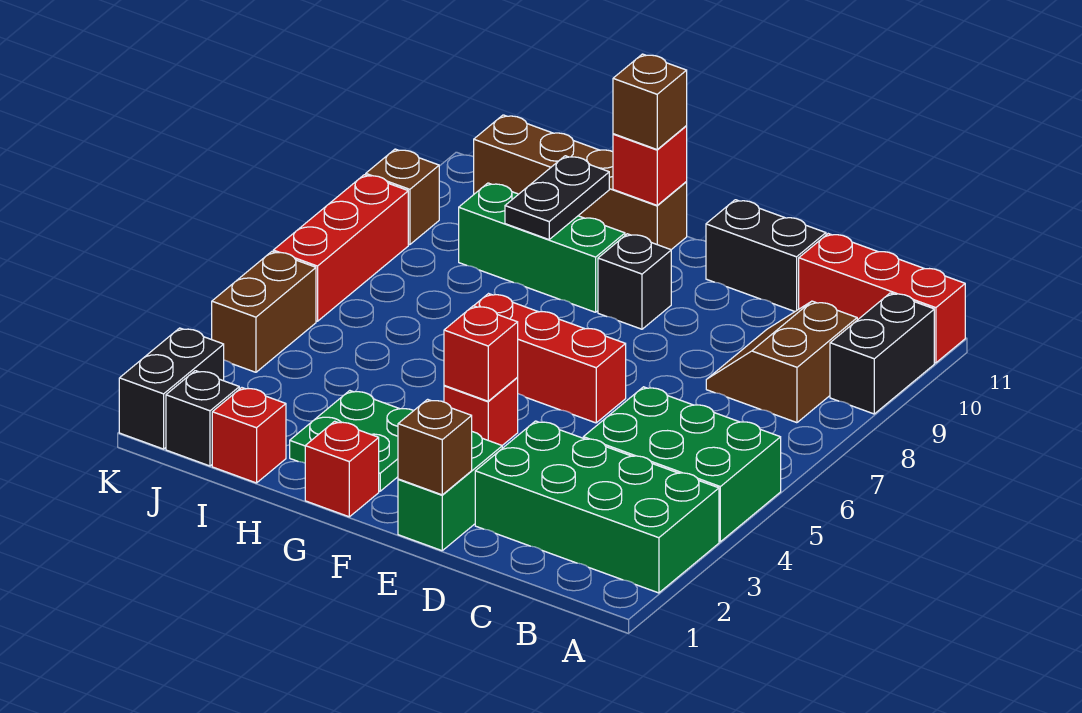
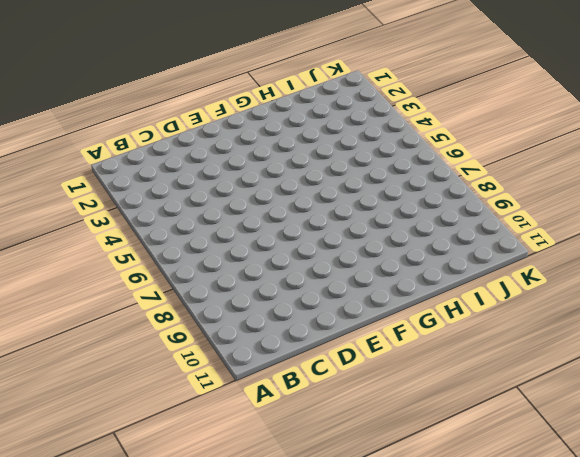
none -> green 2x4 brick [475,421,719,593]
none -> green 2x3 brick [583,387,781,542]
none -> black 1x2 brick [830,293,934,414]

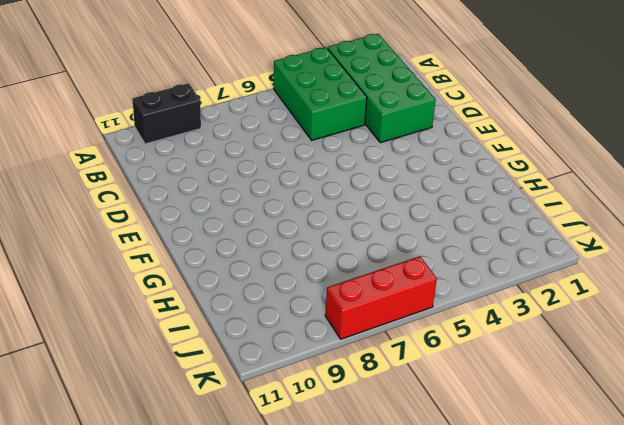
none -> red 1x3 brick [799,234,965,363]
none -> brown 2x2 slope [706,301,857,423]
none -> black 1x2 brick [706,200,826,311]

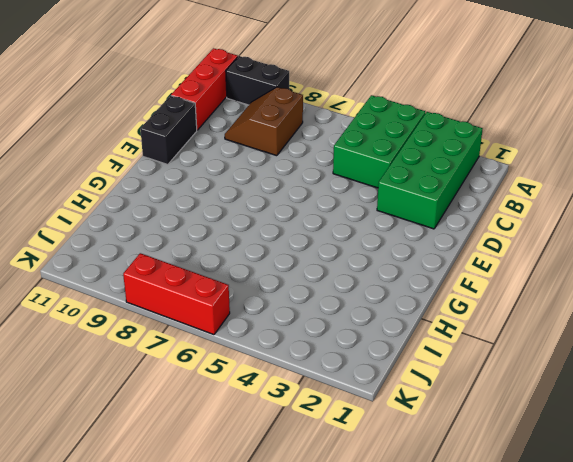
brown 2x2 slope [225,87,303,156] -> brown 2x2 slope turned to [706,301,857,423]
none -> green 1x2 brick [398,432,502,551]
none -> red 1x3 brick [474,294,626,423]
none -> red 1x1 brick [444,378,518,445]

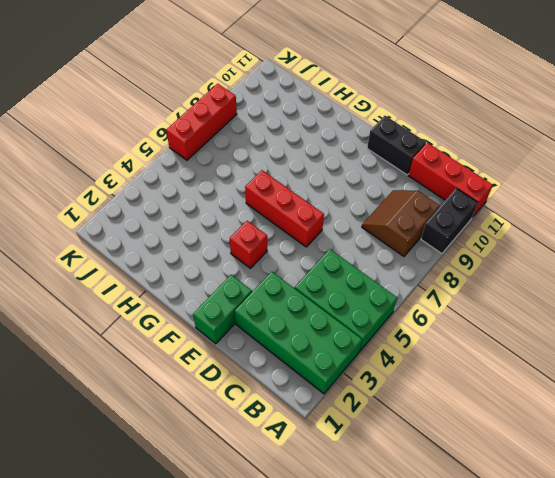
none -> black 1x1 brick [598,234,671,329]
none -> red 1x1 brick [305,421,379,517]
none -> green 2x2 plate [290,391,414,491]

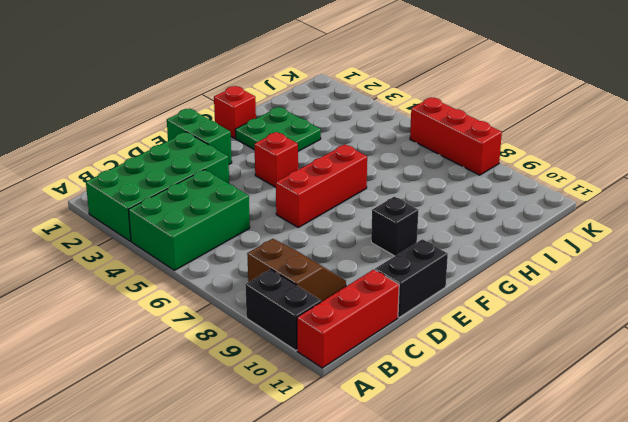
none -> green 1x3 brick [459,183,625,312]
none -> brown 1x4 brick [474,115,687,250]
none -> red 1x1 brick [212,388,286,483]

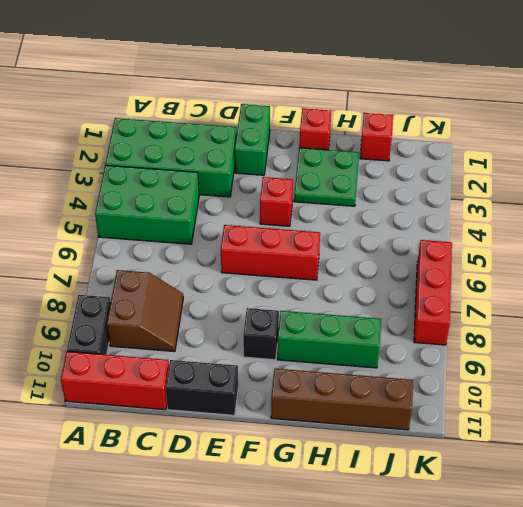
none -> black 1x1 brick [166,371,239,466]
none -> black 1x2 brick [119,328,224,449]
none -> brown 1x2 brick [212,252,316,372]

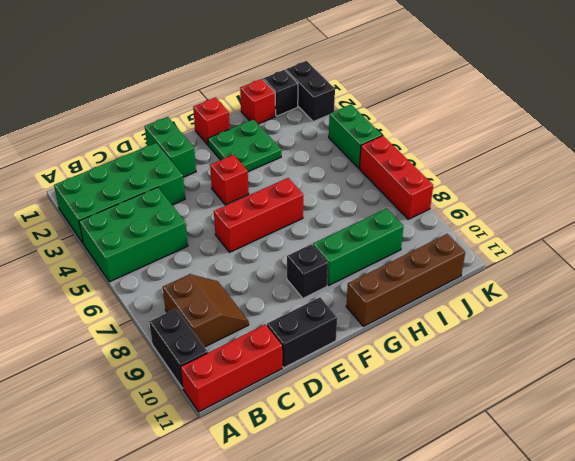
green 1x2 brick [329,105,382,168] -> brown 1x2 brick [212,252,316,372]
none -> brown 1x1 brick [366,149,439,245]
none -> brown 1x1 brick [398,399,472,495]
none -> red 1x1 brick [444,306,518,401]

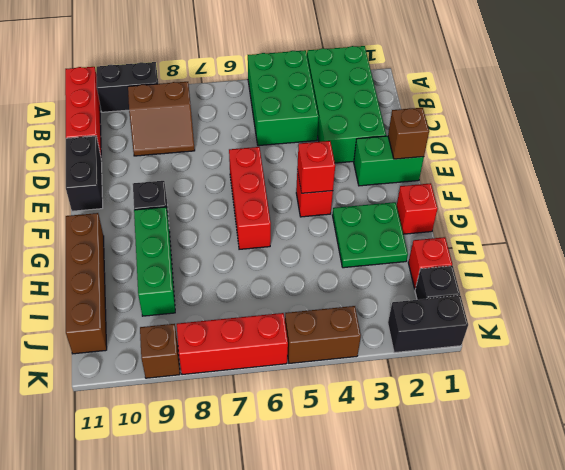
none -> red 1x1 brick [613,126,687,205]
none -> black 1x2 plate [505,156,609,239]
none -> brown 1x1 brick [613,54,687,149]

